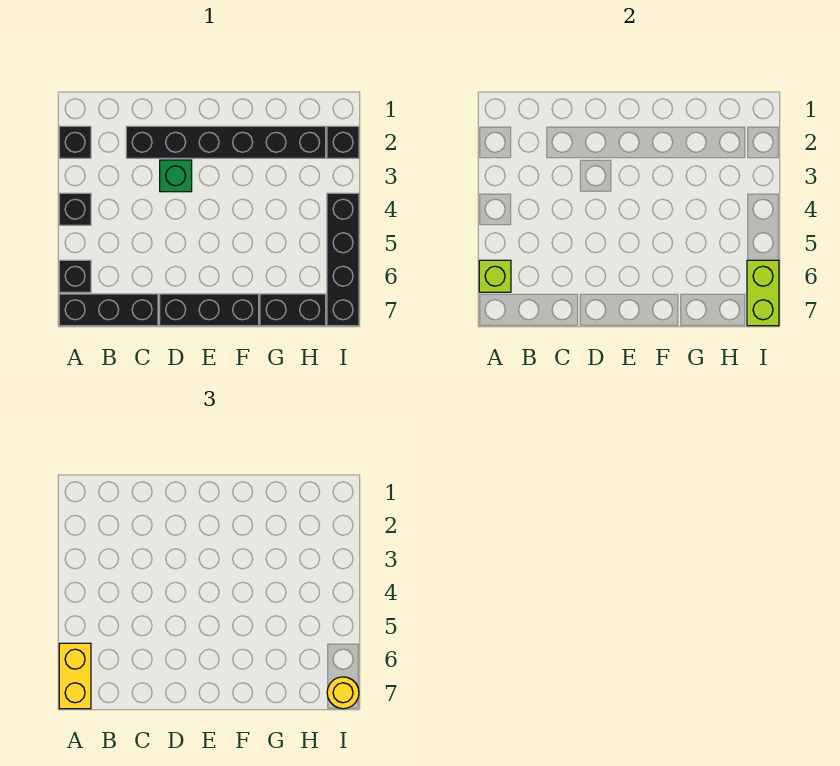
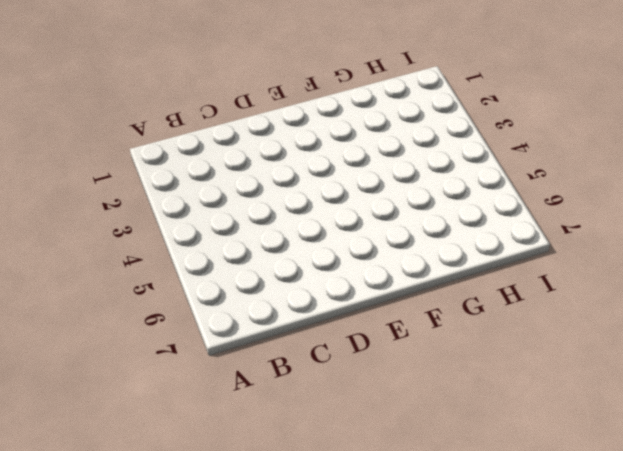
none -> black 1x1 brick [59,126,91,158]
none -> black 1x1 brick [59,193,91,225]
none -> black 1x1 brick [59,260,91,292]

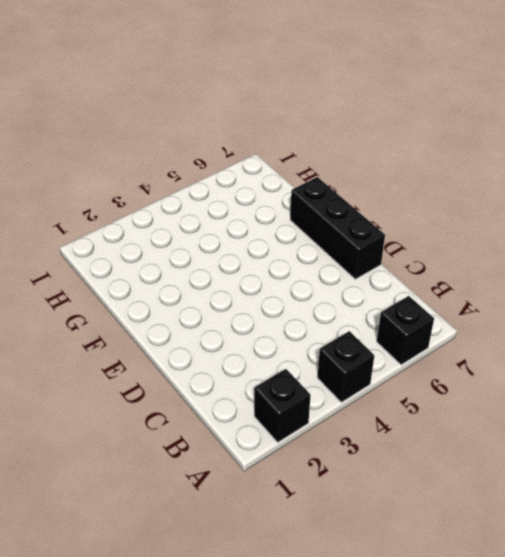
none -> black 1x3 brick [59,294,158,326]
none -> black 1x6 brick [126,126,326,158]
none -> green 1x1 brick [160,160,192,192]

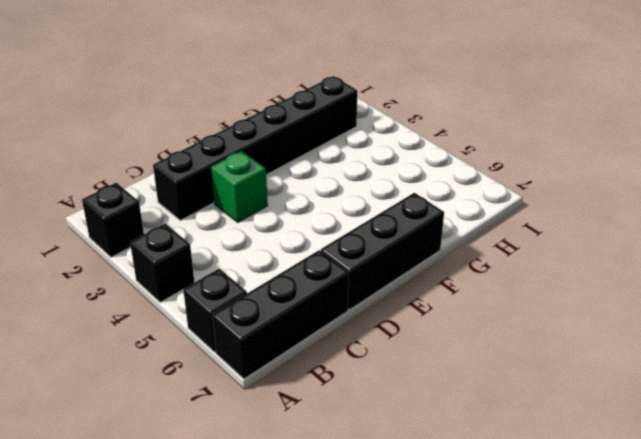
none -> black 1x2 brick [260,294,326,326]
none -> black 1x1 brick [327,126,359,158]
none -> black 1x4 brick [327,193,359,326]

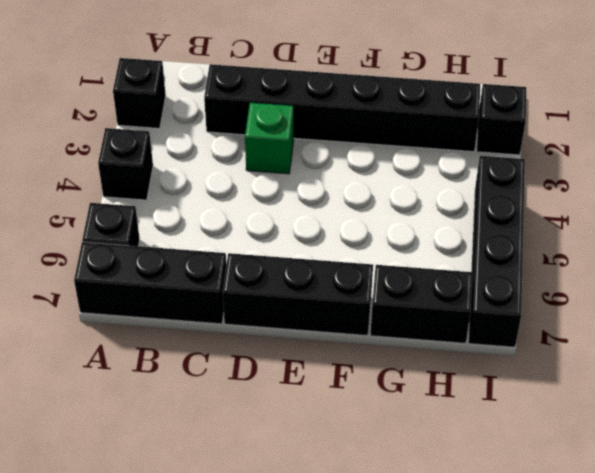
none -> lime 1x1 brick [479,260,511,292]
none -> lime 1x2 brick [747,260,779,326]
none -> yellow 1x2 brick [59,643,91,709]

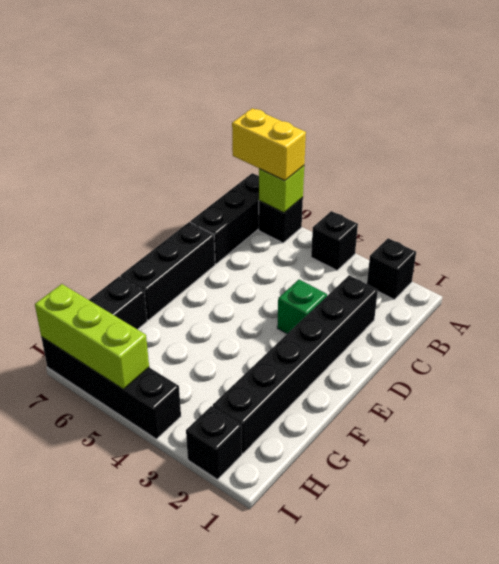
lime 1x3 brick [35,284,149,389] -> lime 1x2 brick [747,260,779,326]
none -> yellow 1x1 round brick [327,677,359,709]

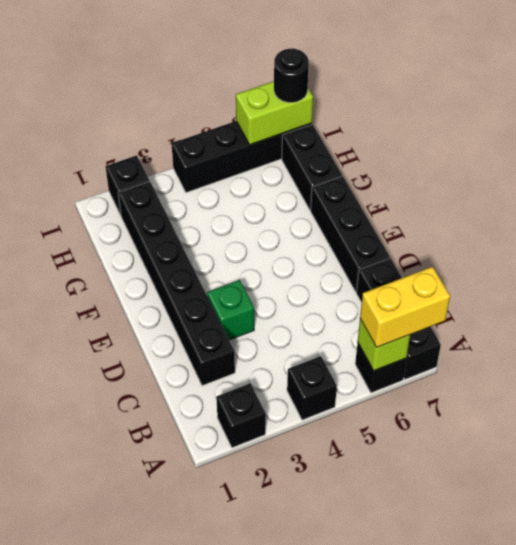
black 1x1 round brick [274,48,309,103] -> yellow 1x1 round brick [327,677,359,709]

